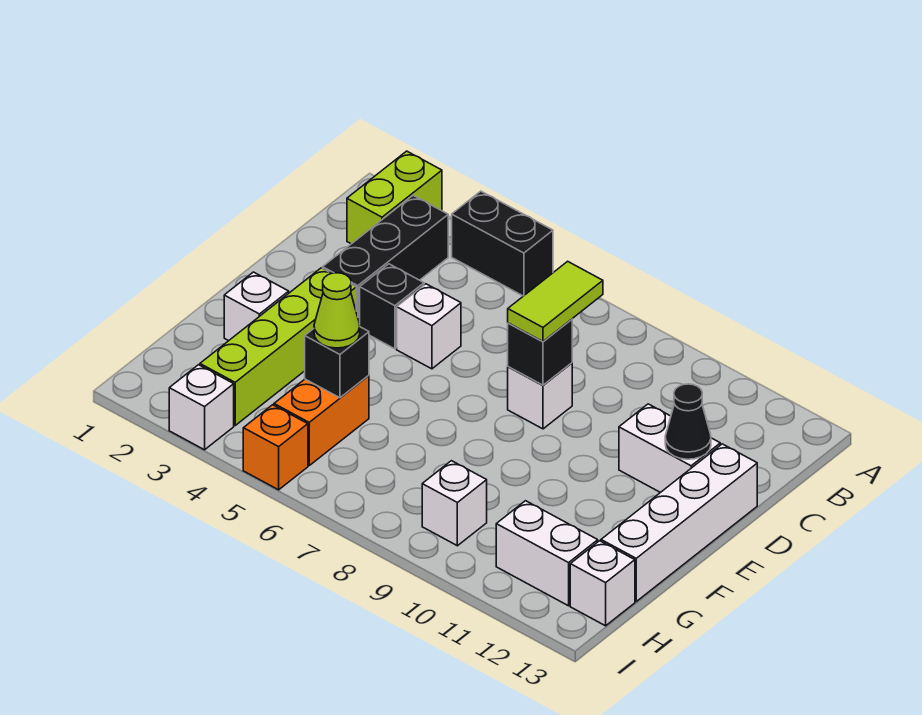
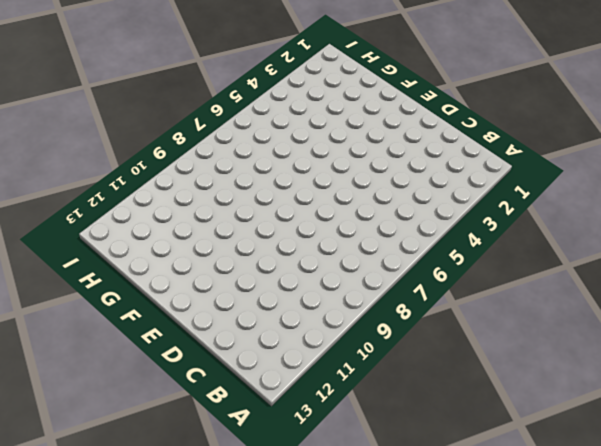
none -> lime 1x2 brick [347,151,442,244]
none -> black 1x2 brick [452,191,553,296]
none -> black 1x3 brick [323,196,448,325]

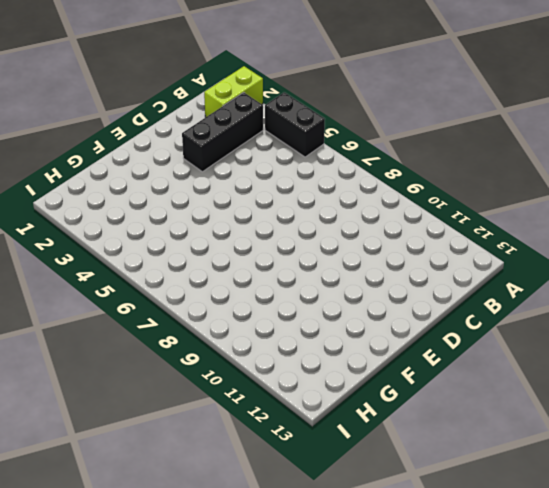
none -> black 1x1 brick [360,264,424,349]
none -> white 1x1 brick [397,284,461,369]
none -> white 1x1 brick [508,363,572,429]

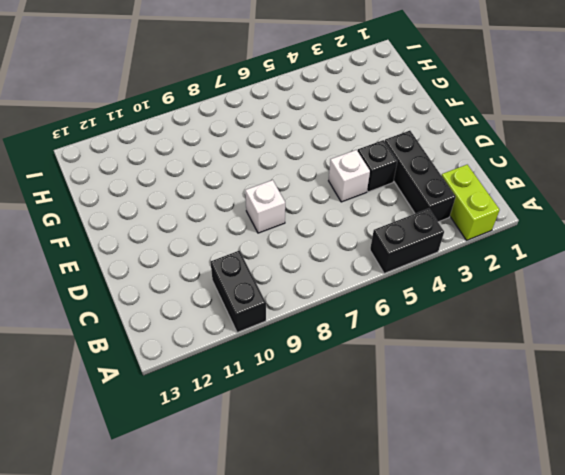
black 1x2 brick [210,251,266,333] -> none
none -> white 1x2 brick [619,404,720,493]
none -> white 1x4 brick [601,444,757,601]
none -> lime 1x4 brick [200,268,356,425]

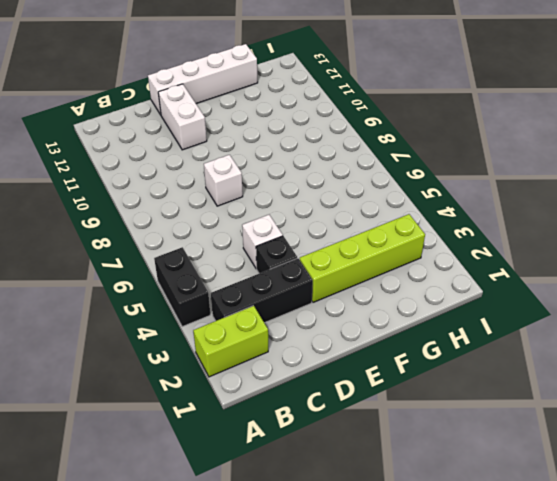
none -> white 1x1 brick [224,272,289,341]
none -> orange 1x2 brick [274,375,369,465]
none -> white 1x1 brick [422,461,487,546]

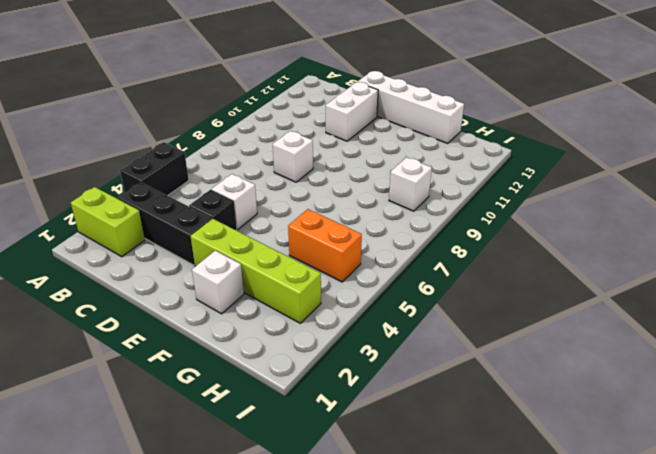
none -> white 1x2 brick [496,501,598,606]
none -> white 1x1 brick [570,541,635,626]
none -> white 1x1 brick [169,365,234,450]

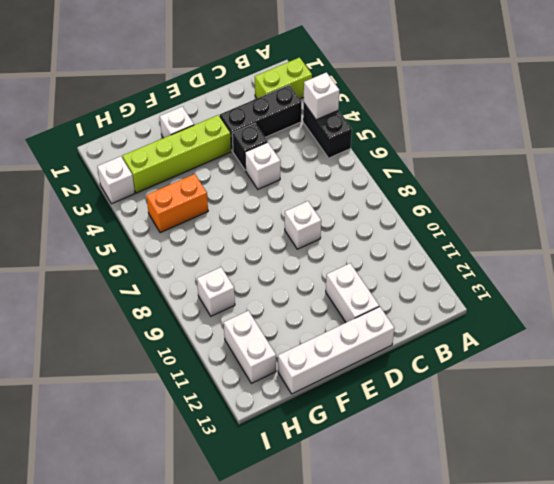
white 1x1 brick [304,72,339,120] -> white 1x1 brick moved to [570,541,635,626]
none -> orange 1x1 brick [243,405,308,490]
none -> black 1x1 brick [508,319,572,385]
none -> black 1x1 cone [665,384,711,459]

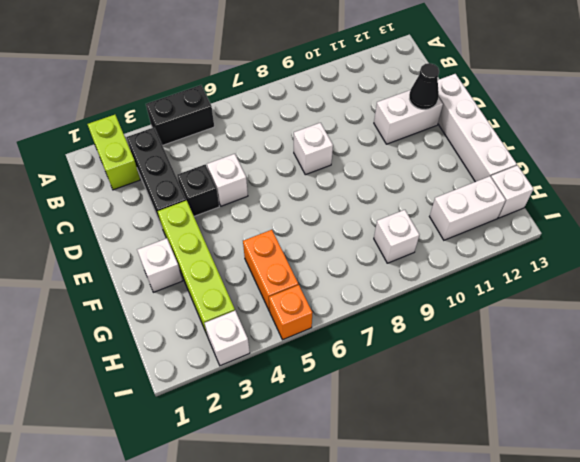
none -> black 1x1 brick [508,319,572,385]
none -> black 1x1 brick [305,327,369,398]
none -> lime 1x2 tile [508,261,603,341]

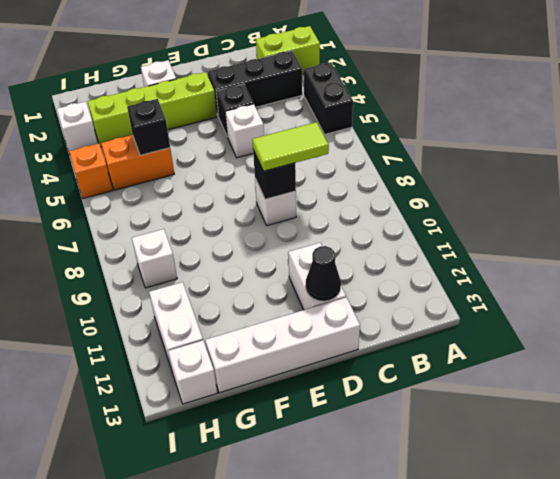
none -> lime 1x1 cone [314,273,360,348]

